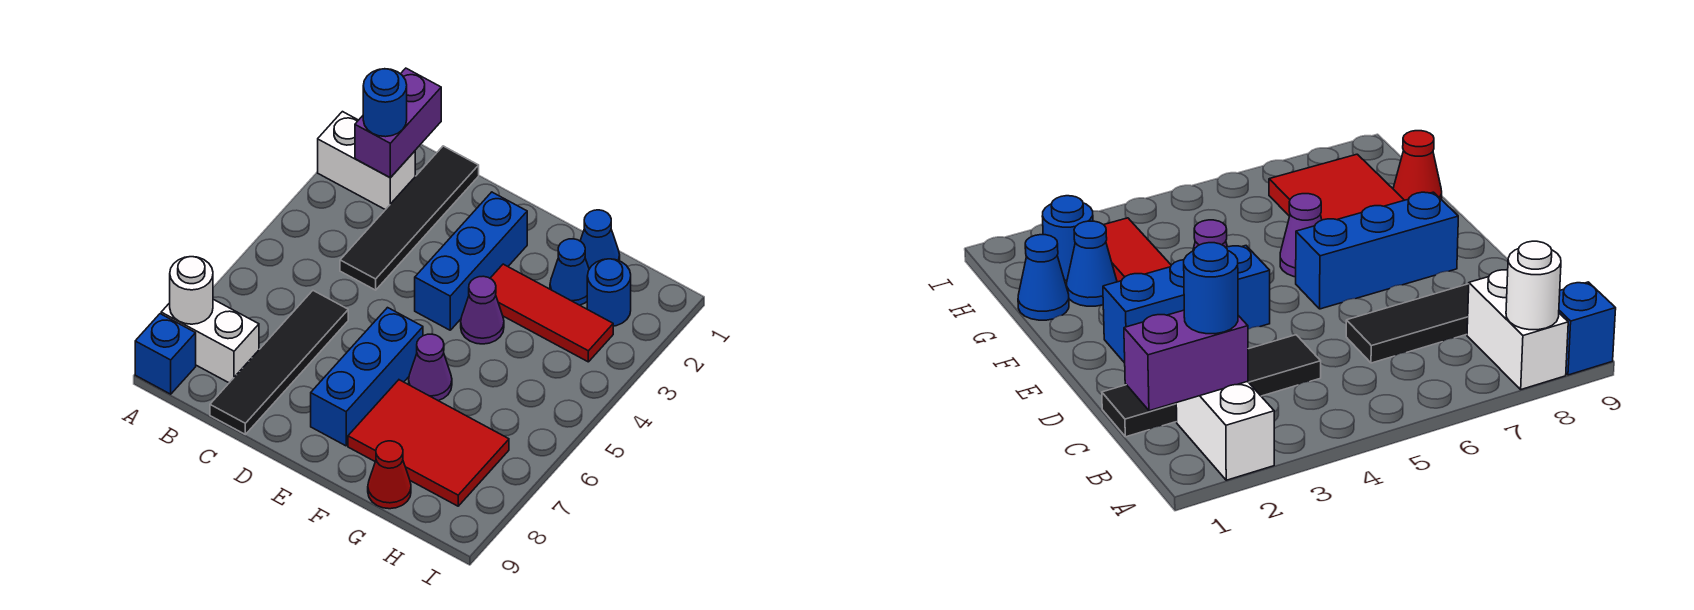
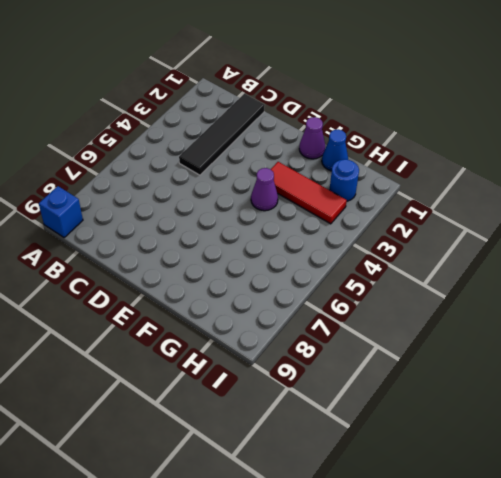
purple 1x1 cone [299,117,325,159] -> purple 1x1 cone moved to [409,334,452,401]
none -> white 1x2 brick [318,112,415,210]
none -> white 1x2 brick [161,299,259,383]
none -> black 1x4 tile [210,291,348,434]

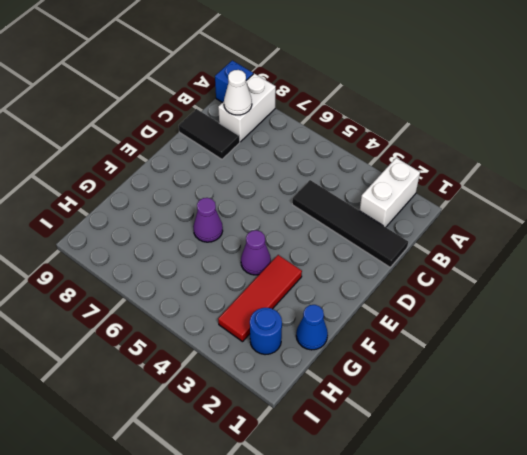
white 1x1 cone [224,70,252,115] -> none
black 1x2 tile [179,109,240,159] -> black 1x4 tile [210,291,348,434]
none -> blue 1x3 brick [415,192,527,330]
none -> blue 1x3 brick [311,308,423,446]
none -> red 2x3 tile [348,380,509,506]

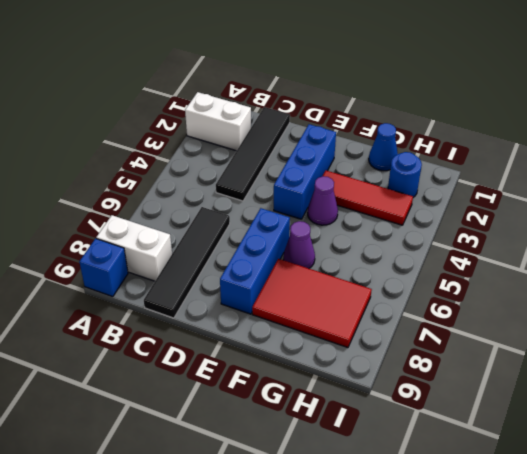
none -> blue 1x1 cone [550,239,589,305]
none -> red 1x1 cone [368,441,411,509]
none -> white 1x1 round brick [170,257,213,324]

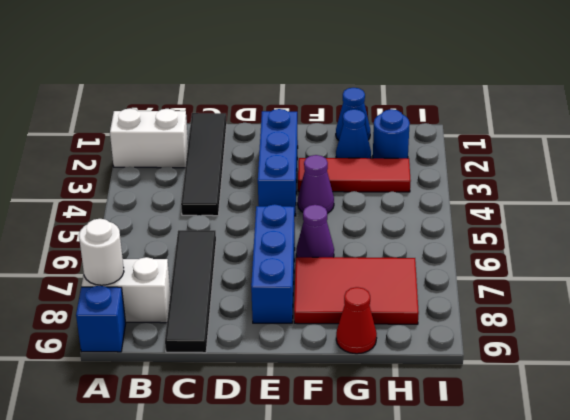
none -> purple 1x2 brick [355,68,441,178]
none -> blue 1x1 round brick [363,69,407,137]

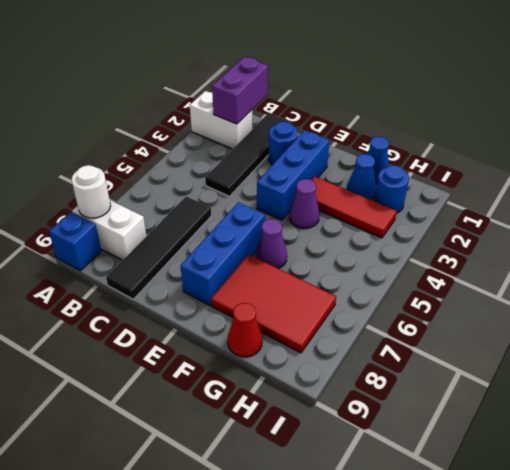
blue 1x1 round brick [269,122,298,165] -> blue 1x1 round brick moved to [363,69,407,137]

